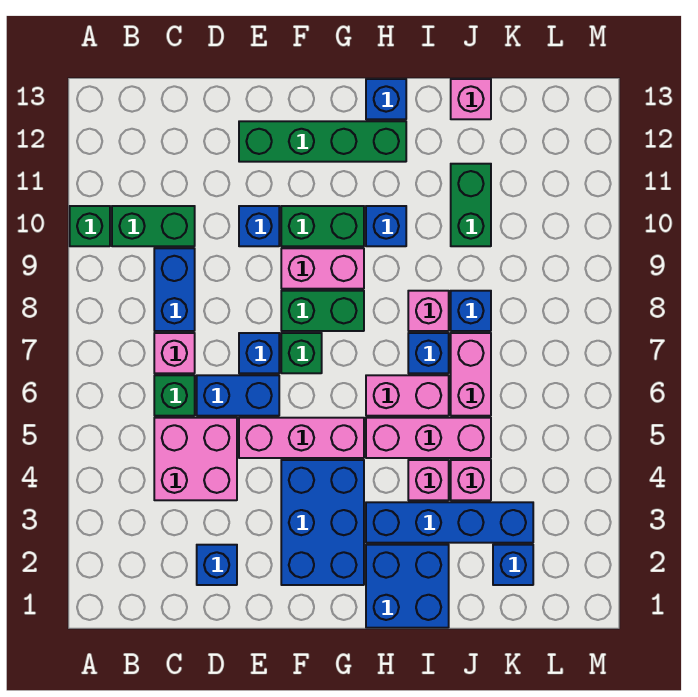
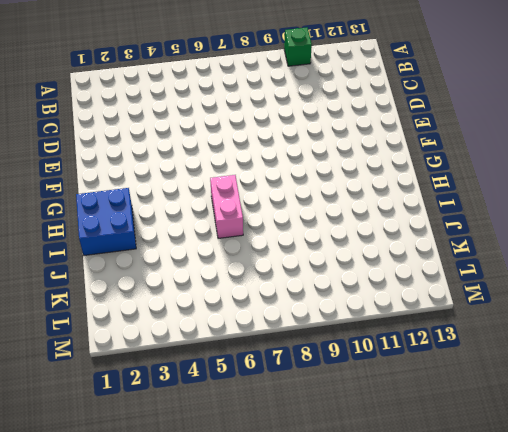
none -> green 1x2 brick [112,206,195,246]
none -> pink 2x2 brick [154,418,237,500]
none -> green 1x1 brick [154,375,195,416]
none -> pink 1x1 brick [154,333,195,373]

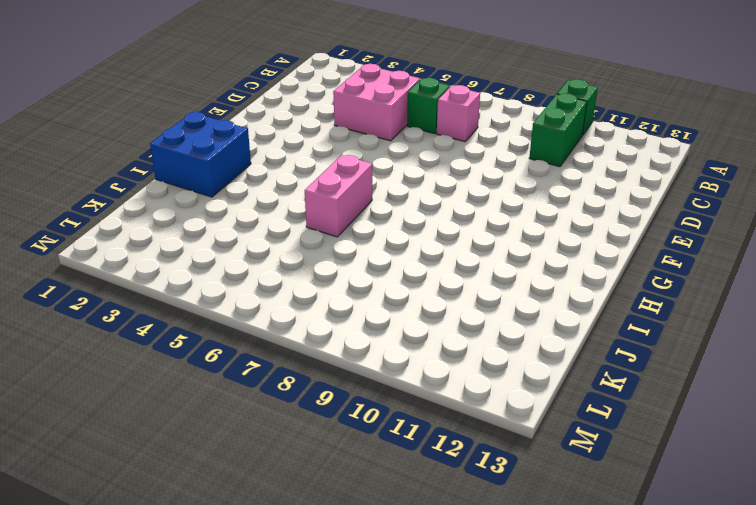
none -> blue 1x2 brick [154,248,195,331]
none -> blue 1x1 brick [197,545,237,585]
none -> blue 1x2 brick [197,375,279,416]
none -> pink 1x3 brick [239,418,364,458]

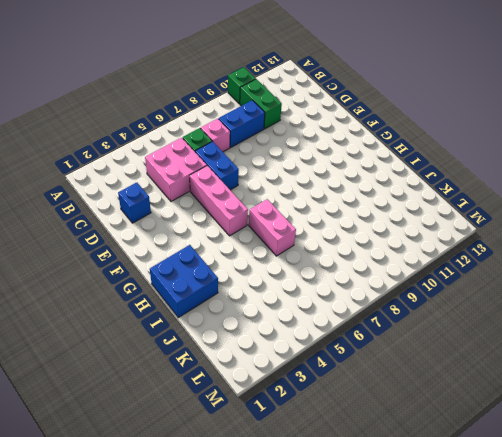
none -> blue 1x1 brick [239,333,279,373]
none -> blue 1x1 brick [239,206,279,246]
none -> green 1x4 brick [239,121,406,162]
none -> blue 2x3 brick [281,460,364,585]

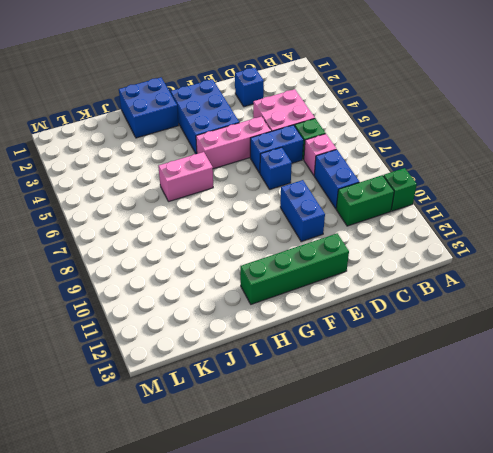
blue 1x2 brick [280,180,325,242] -> blue 1x1 brick [239,206,279,246]
none -> green 1x1 brick [281,333,322,373]
none -> green 1x2 brick [281,291,364,331]
none -> pink 1x2 brick [281,248,364,289]
none -> green 1x2 brick [281,206,364,246]

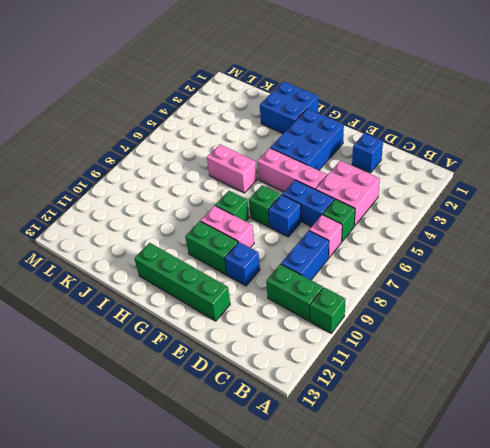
green 1x1 brick [215,191,249,221] -> green 1x2 brick [281,291,364,331]
none -> blue 1x4 brick [366,502,533,543]
none -> pink 1x3 brick [366,418,491,458]
none -> blue 1x1 brick [366,206,406,246]
none -> blue 1x1 brick [366,79,406,119]

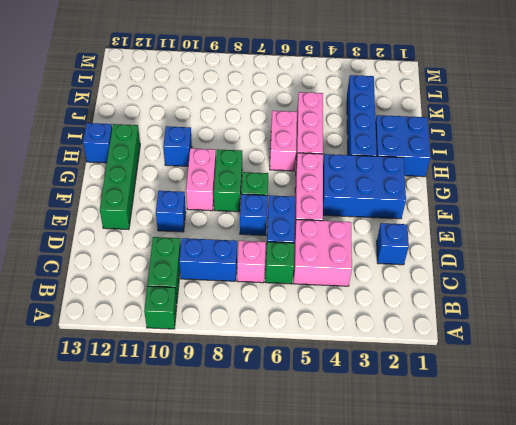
none -> green 1x2 brick [281,206,364,246]
none -> pink 1x1 brick [408,460,449,500]
none -> blue 1x1 brick [408,333,449,373]
none -> pink 1x1 brick [408,291,449,331]

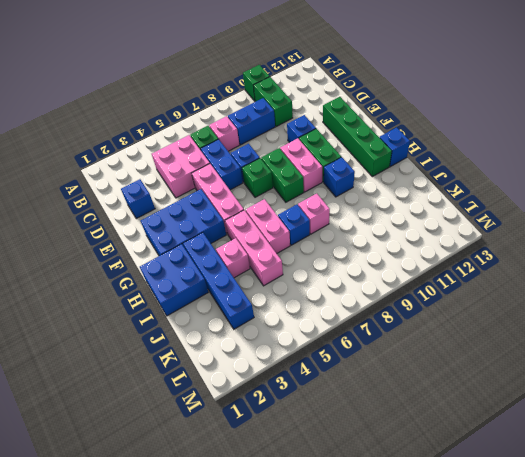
none -> pink 1x1 brick [451,460,491,500]
none -> pink 1x2 brick [451,333,491,416]
none -> blue 1x1 brick [451,291,491,331]
none -> green 1x2 brick [451,164,491,246]

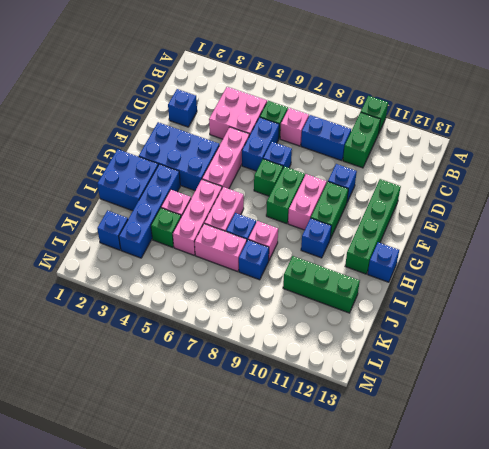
green 1x1 brick [151,208,181,247] -> pink 1x1 brick [451,460,491,500]
green 1x3 brick [283,256,360,313] -> green 1x2 brick [451,164,491,246]
none -> pink 1x1 brick [451,79,491,119]

